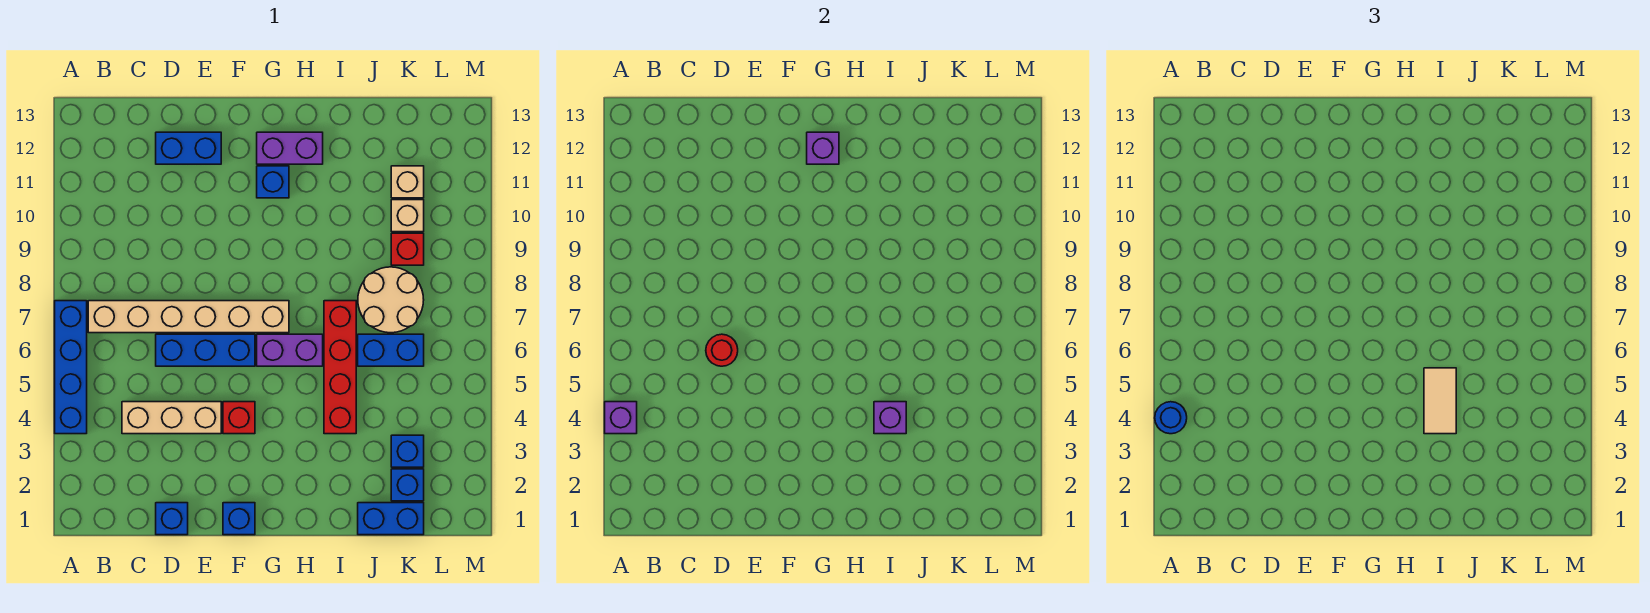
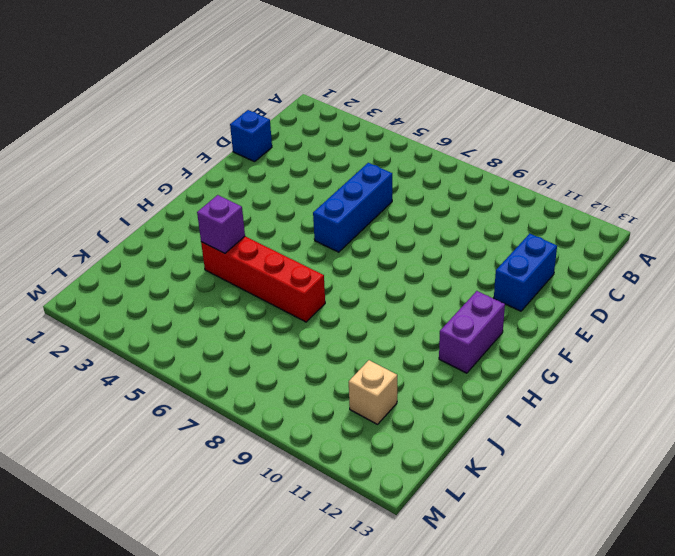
none -> blue 1x4 brick [55,301,87,434]
none -> tan 1x6 brick [88,301,289,333]
none -> tan 1x3 brick [122,402,221,434]

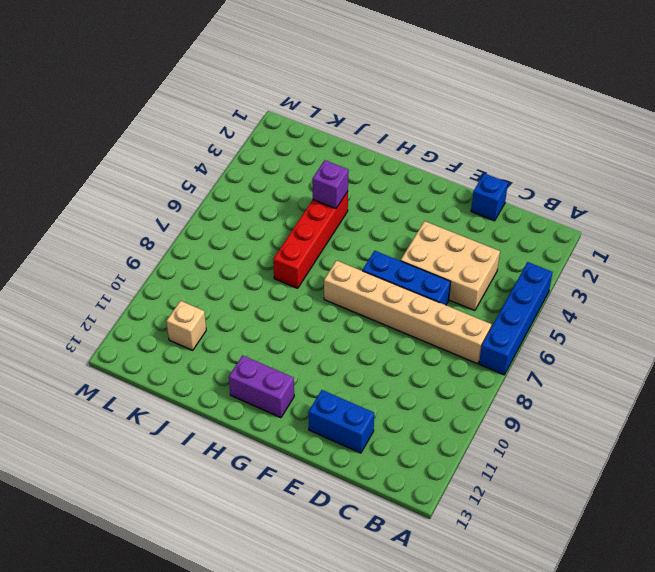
tan 2x3 brick [401,221,500,311] -> tan 1x3 brick [122,402,221,434]
none -> blue 1x1 brick [223,503,255,535]
none -> red 1x1 brick [223,402,255,434]
none -> purple 1x2 brick [257,334,323,366]

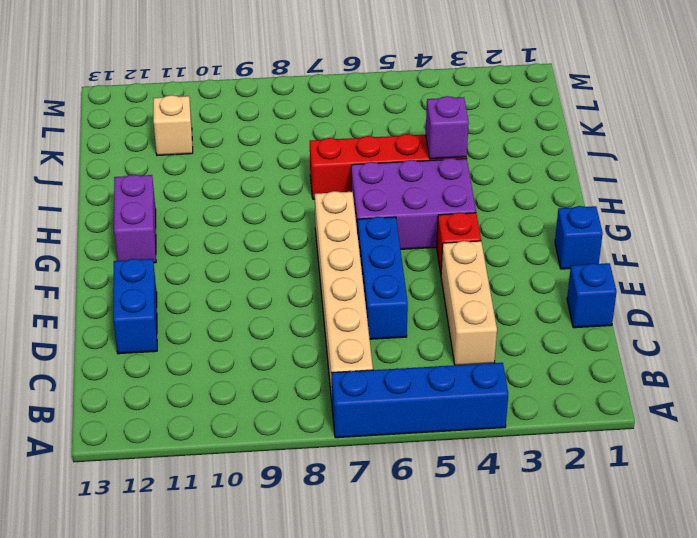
purple 2x3 brick [351,158,476,249] -> purple 1x2 brick [257,334,323,366]
none -> blue 1x1 brick [257,166,289,198]
none -> blue 1x2 brick [358,503,424,535]
none -> blue 1x2 brick [358,334,424,366]

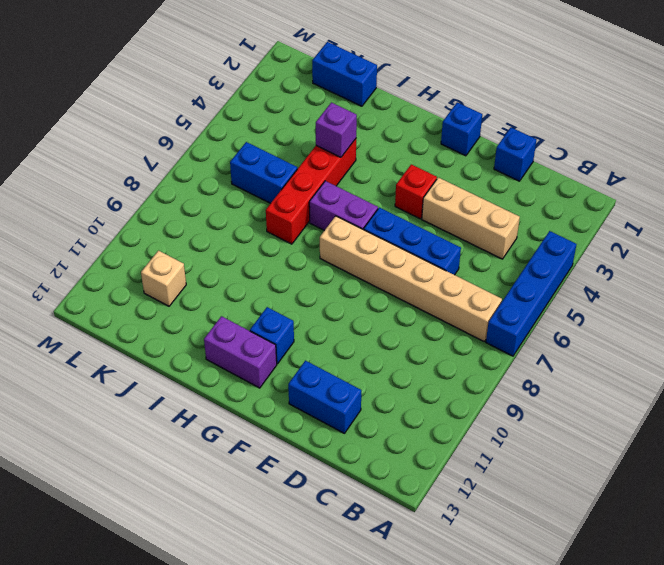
none -> tan 2x2 round brick [358,267,424,333]
none -> blue 1x1 brick [391,469,424,501]
none -> blue 1x1 brick [391,435,424,467]

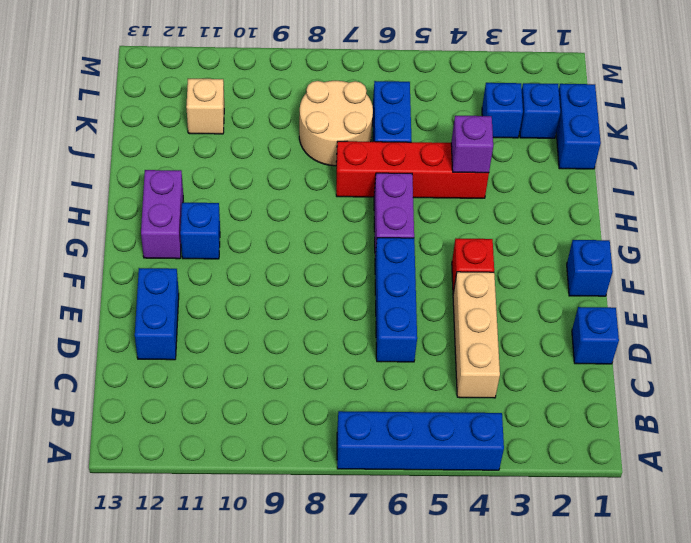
none -> tan 1x6 brick [88,301,289,333]
none -> red 1x1 brick [391,233,424,265]
none -> tan 1x1 brick [391,200,424,232]

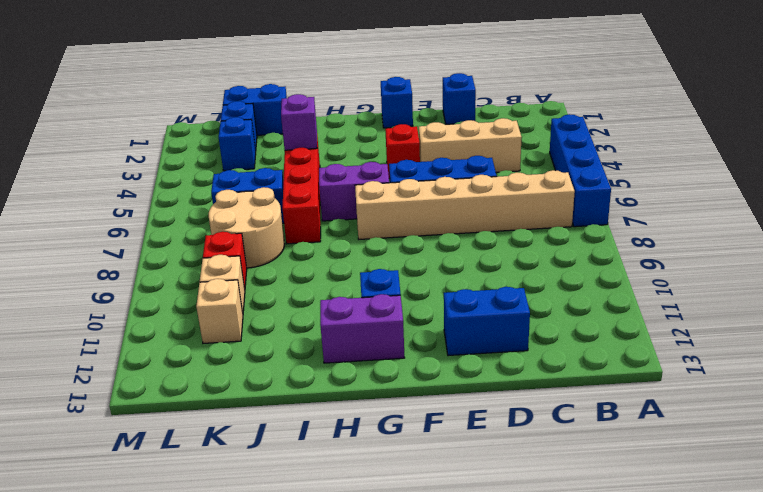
none -> purple 1x1 brick [605,402,637,434]
none -> red 1x1 round brick [706,334,738,366]
none -> purple 1x1 brick [807,132,839,164]

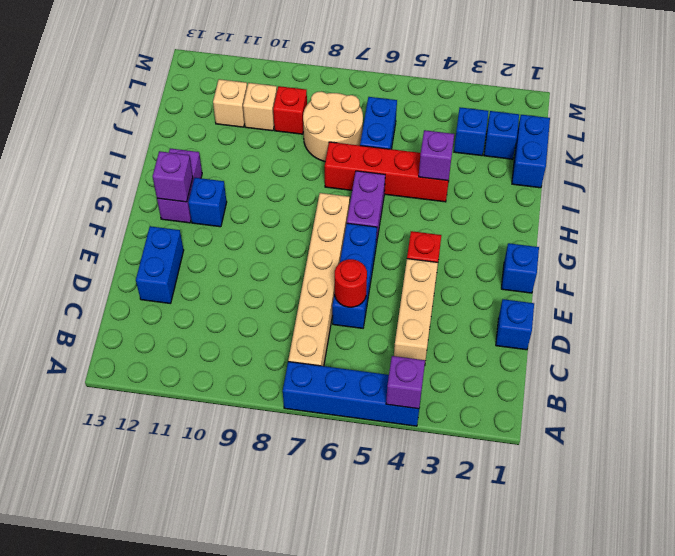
none -> blue 1x1 round brick [1155,402,1187,434]
none -> tan 1x2 tile [1424,368,1456,434]

